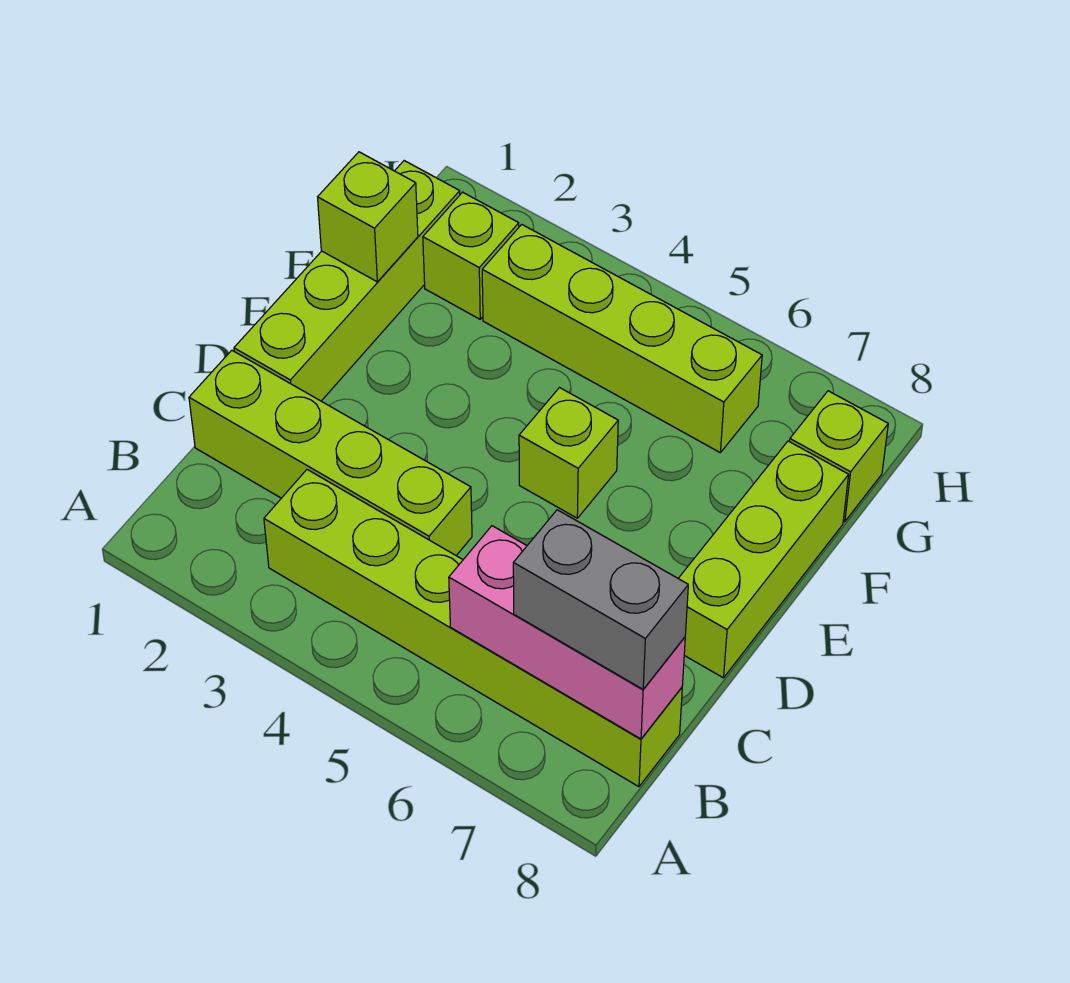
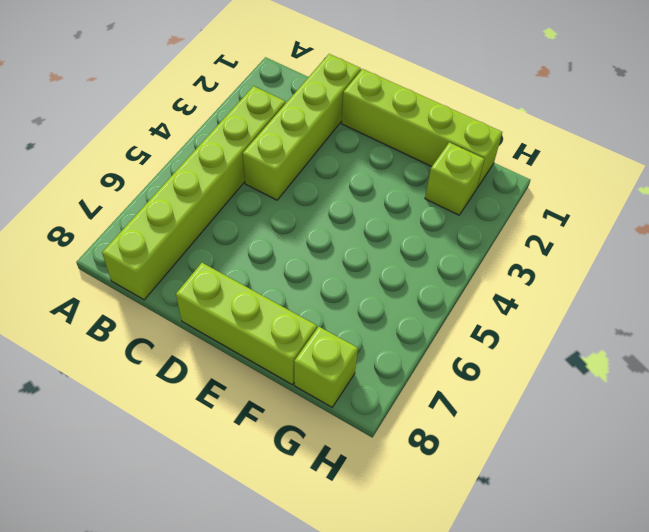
none -> lime 1x1 brick [519,388,618,518]
none -> lime 1x4 brick [482,224,762,452]

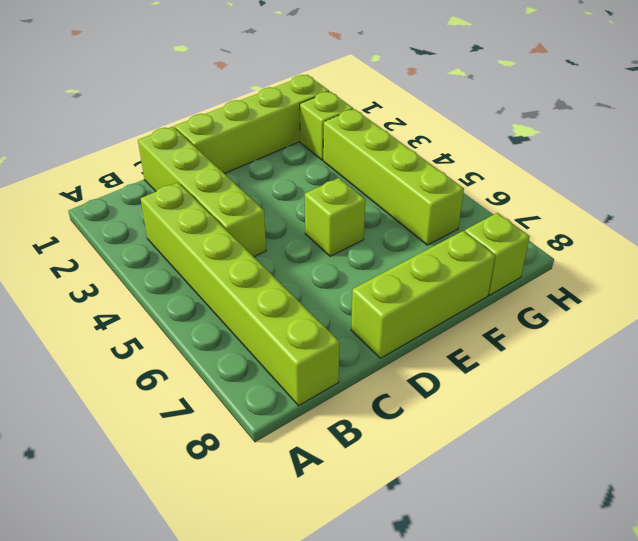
none -> pink 1x3 brick [449,526,685,739]
none -> lime 1x1 brick [318,152,418,282]

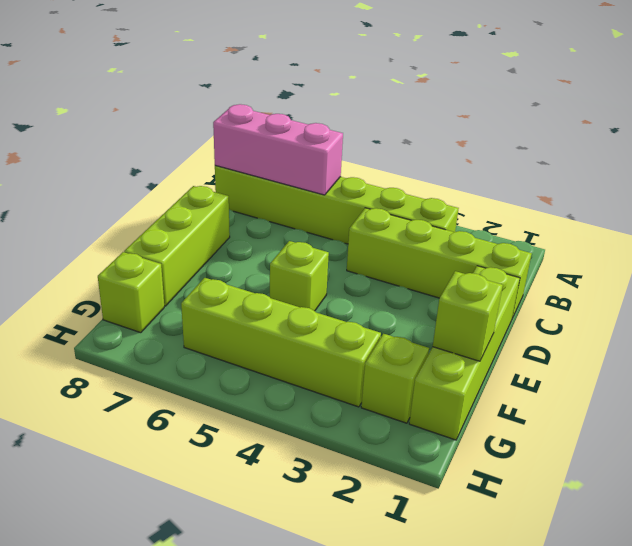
none -> grey 1x2 brick [513,510,688,689]

